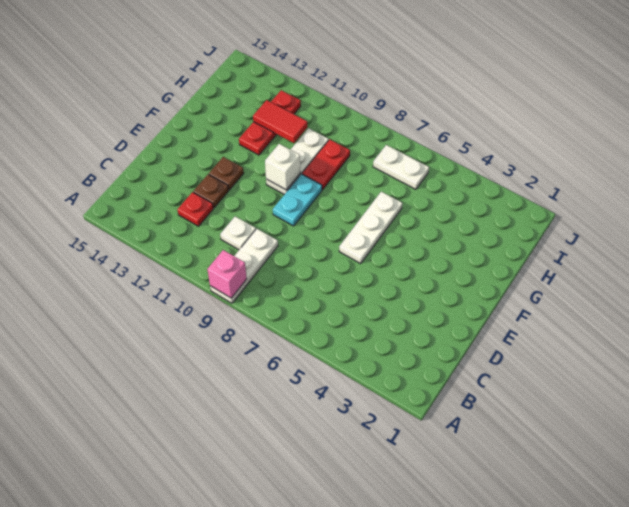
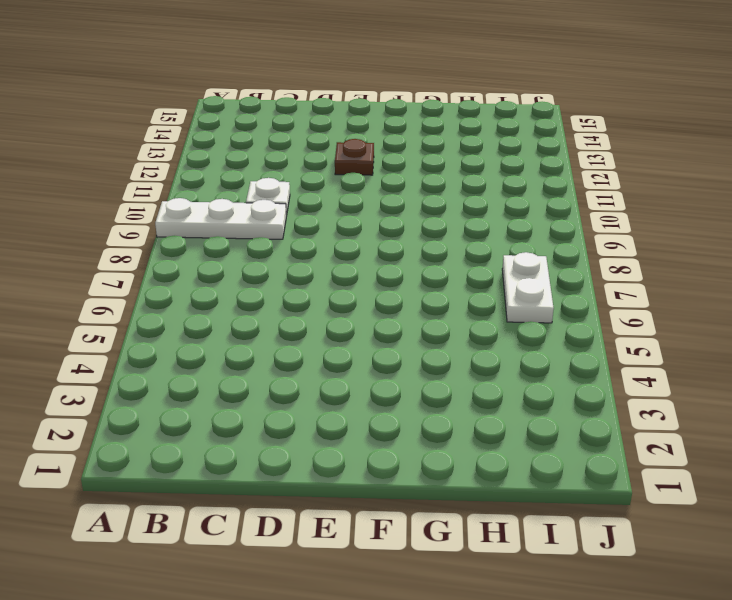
none -> red 1x1 plate [178,192,213,226]
none -> brown 1x1 plate [193,174,229,208]
none -> white 1x3 plate [339,192,402,263]

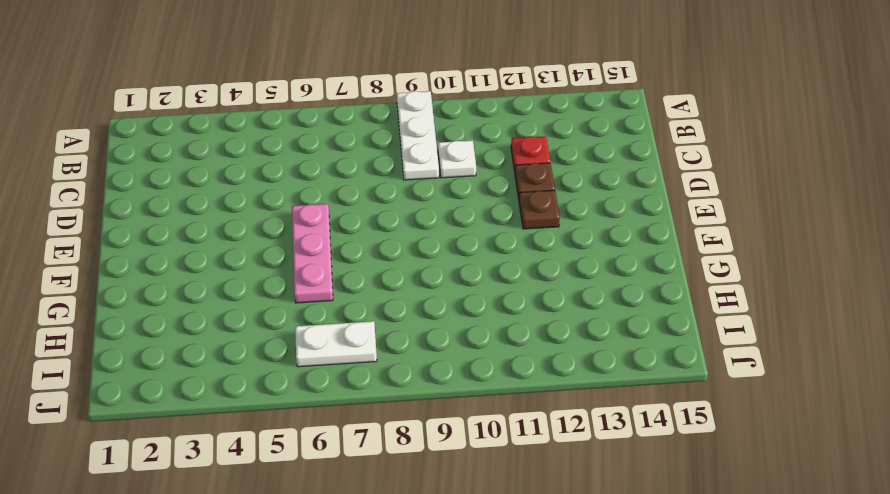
pink 1x3 plate [292,204,333,303] -> white 1x3 plate [339,192,402,263]
none -> cyan 1x2 plate [273,174,322,226]
none -> white 1x3 plate [266,128,329,195]
none -> red 1x2 plate [302,140,350,190]

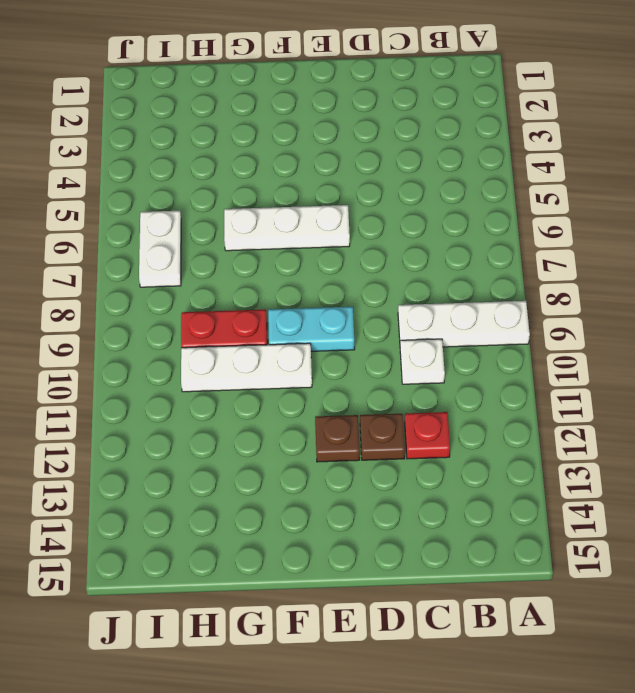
none -> red 1x3 plate [239,90,301,155]
none -> pink 1x1 brick [207,250,247,298]
none -> white 1x1 brick [265,144,300,190]

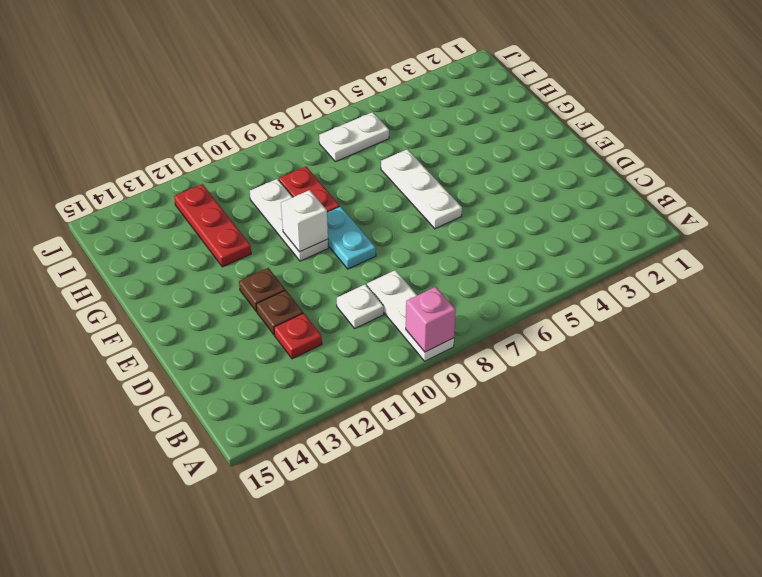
none -> red 1x2 tile [253,100,308,143]

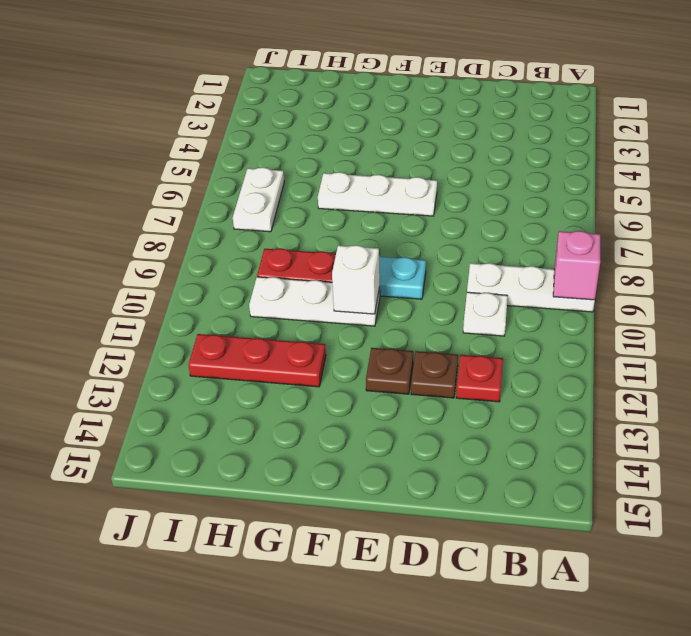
none -> red 1x2 tile [253,100,308,143]

